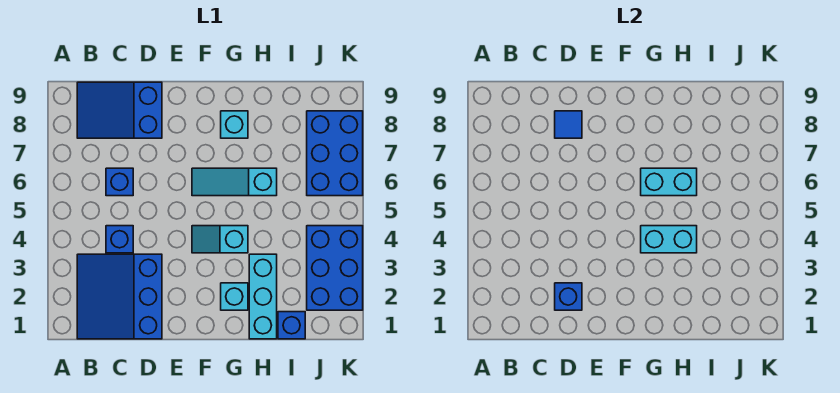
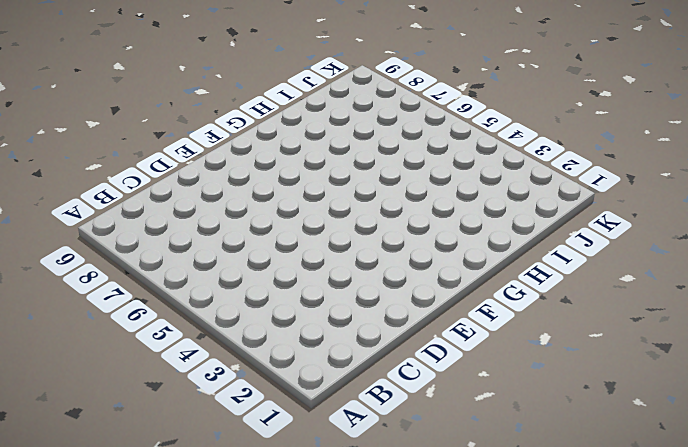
none -> blue 3x3 slope [77,254,162,339]
none -> blue 2x3 slope [77,82,162,138]
none -> blue 1x1 brick [106,226,133,253]

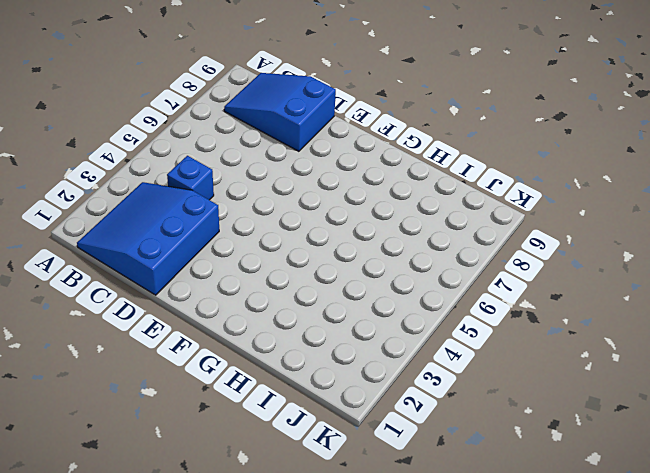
none -> blue 1x1 brick [106,168,133,196]
none -> cyan 1x2 slope [192,226,248,253]
none -> cyan 1x3 slope [192,168,277,196]

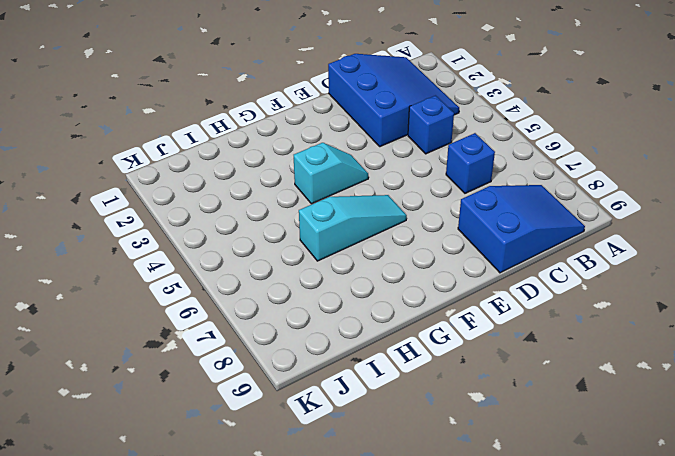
none -> cyan 1x1 brick [221,283,248,310]
none -> cyan 1x1 brick [221,111,248,138]
none -> cyan 1x3 brick [249,254,277,339]

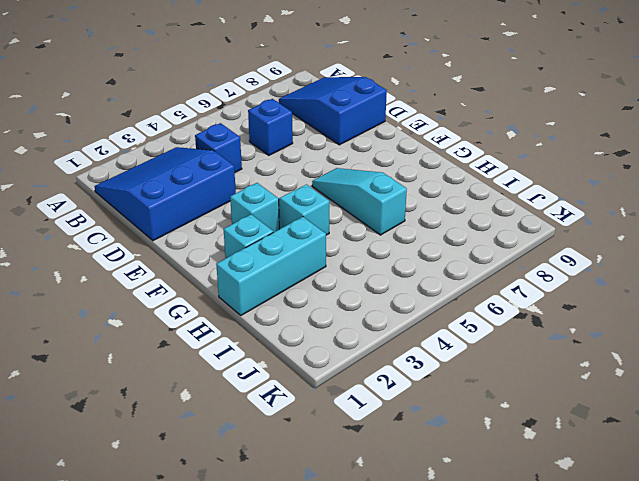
cyan 1x1 brick [230,183,279,232] -> cyan 1x1 brick moved to [221,111,248,138]
none -> blue 1x1 brick [278,312,305,339]
none -> blue 2x3 brick [307,226,363,310]
none -> blue 2x3 brick [307,111,363,196]

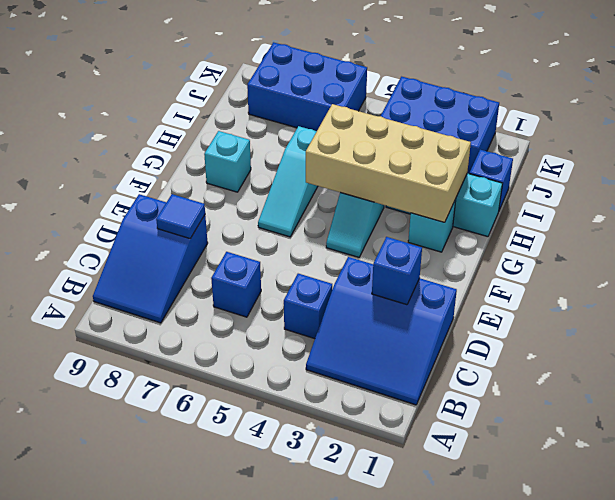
tan 2x4 brick [306,104,471,222] -> cyan 1x2 brick [641,226,697,253]
none -> cyan 1x2 brick [641,168,697,196]

